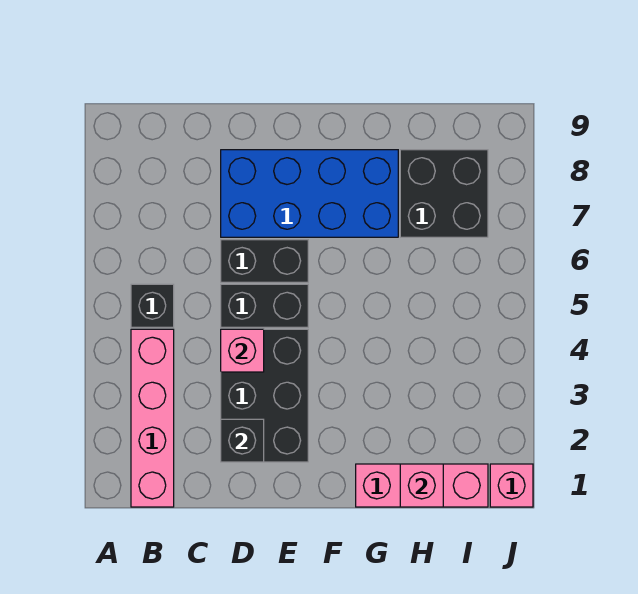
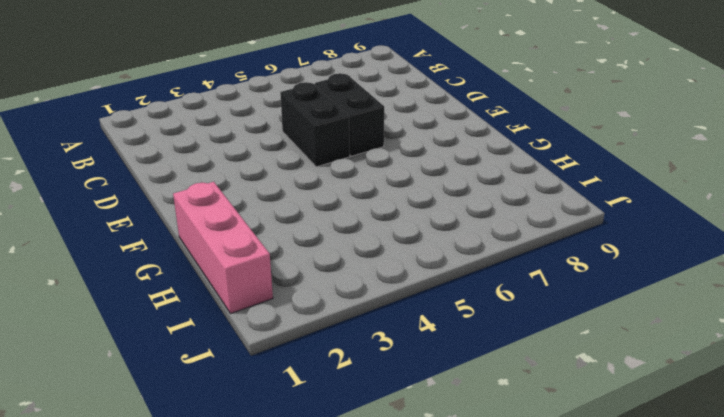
none -> pink 1x4 brick [131,329,174,507]
none -> black 1x1 brick [131,284,174,327]
none -> black 2x3 brick [221,329,308,462]

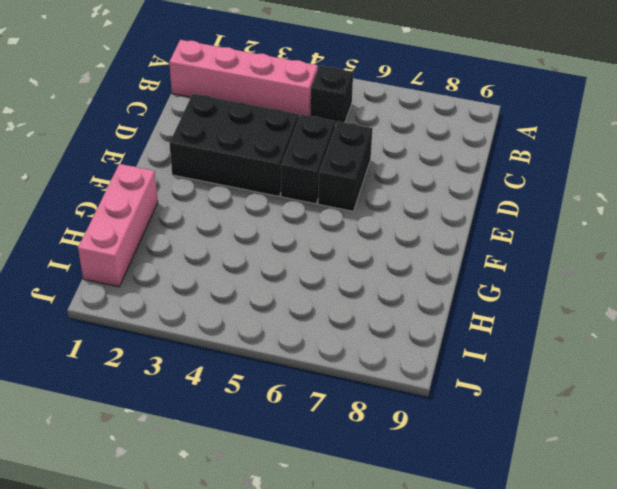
none -> blue 2x4 brick [221,150,398,237]
none -> black 2x2 brick [400,150,488,237]
none -> pink 1x1 brick [490,464,533,507]

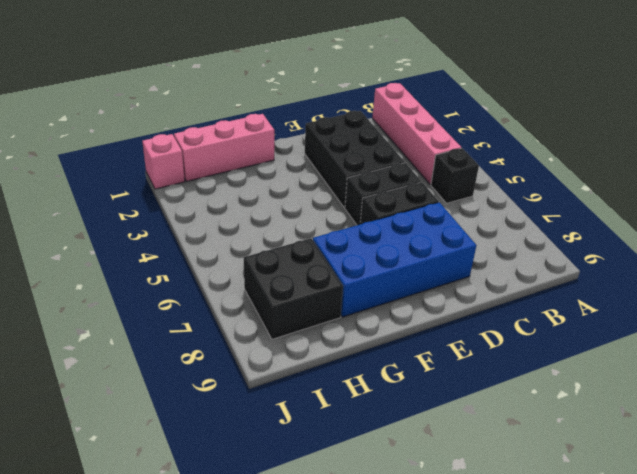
none -> black 1x1 brick [221,419,264,462]
none -> pink 1x1 brick [221,329,264,372]
none -> pink 1x1 brick [400,464,443,507]

